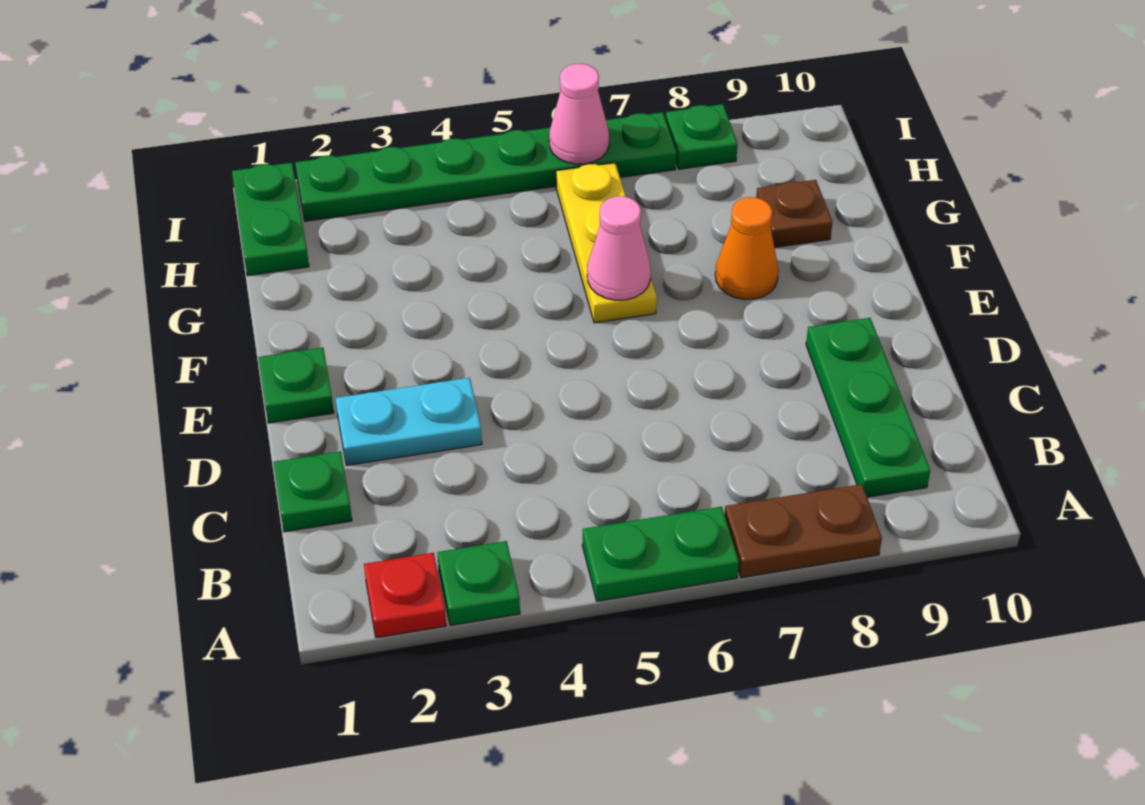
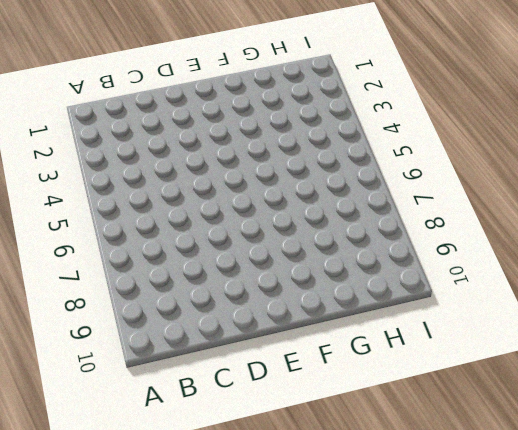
none -> red 1x1 plate [364,553,446,638]
none -> green 1x1 plate [437,541,520,626]
none -> green 1x2 plate [582,507,739,601]

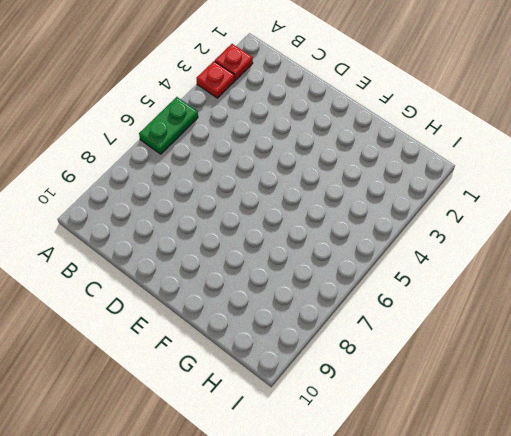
red 1x1 plate [197,61,235,98] -> green 1x1 plate [437,541,520,626]
none -> brown 1x2 plate [725,484,882,578]
none -> green 1x3 plate [806,318,930,497]
none -> green 1x1 plate [273,451,352,532]

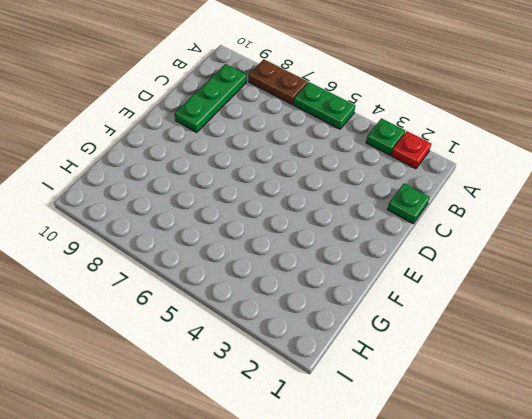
none -> cyan 1x2 plate [336,378,482,465]
none -> green 1x1 plate [258,348,334,423]
none -> yellow 1x3 plate [556,163,657,323]

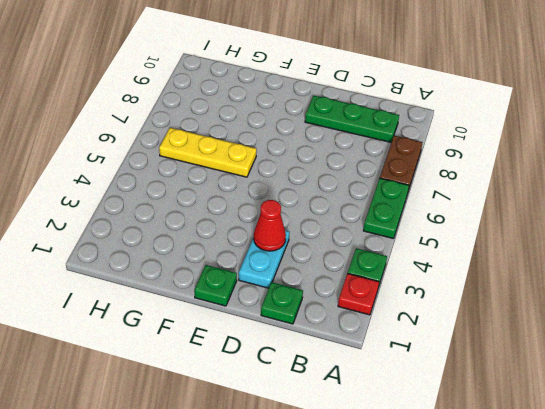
red 1x1 cone [254,200,286,251] -> none
none -> orange 1x1 cone [715,197,778,300]
none -> brown 1x1 plate [756,180,833,248]
none -> green 1x2 plate [232,163,309,276]

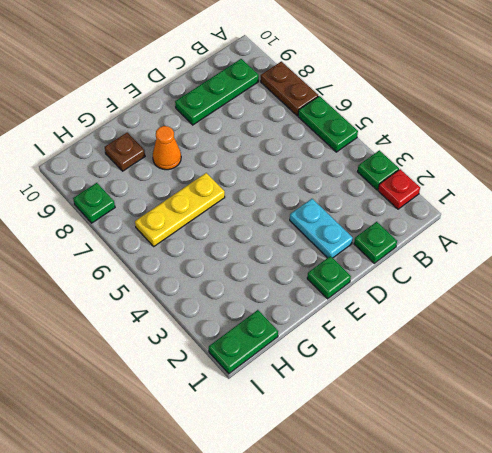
none -> green 1x6 plate [295,112,676,221]
none -> pink 1x1 cone [587,196,651,300]
none -> pink 1x1 cone [549,64,609,164]

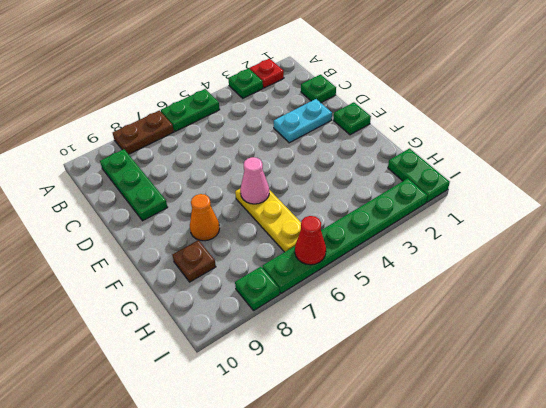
red 1x1 cone [295,216,326,265] -> pink 1x1 cone [549,64,609,164]

